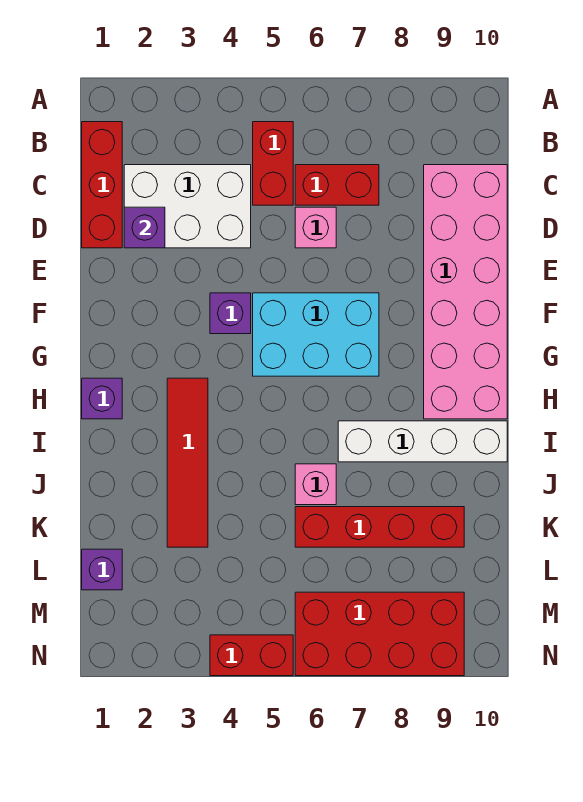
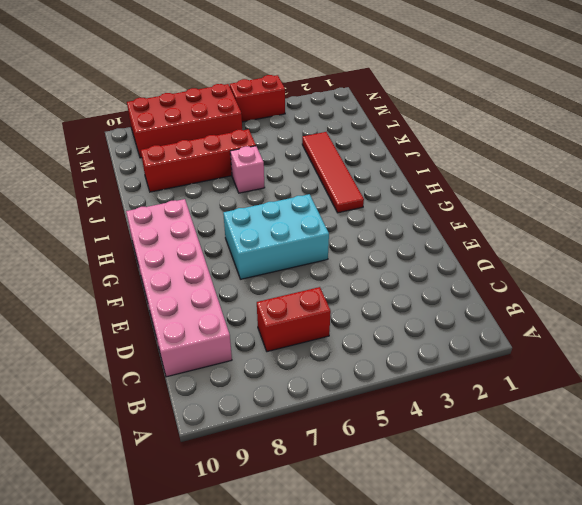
none -> red 1x3 brick [82,122,122,248]
none -> red 1x2 brick [253,122,293,205]
none -> white 2x3 brick [124,165,251,248]

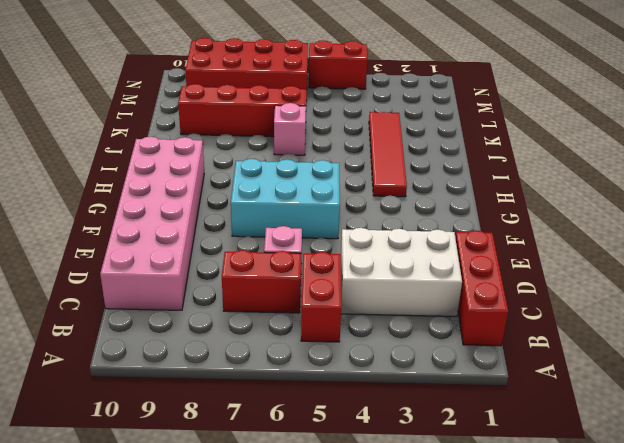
none -> purple 1x1 brick [210,293,251,334]
none -> purple 1x1 brick [82,378,122,419]
none -> white 1x4 brick [338,421,507,462]

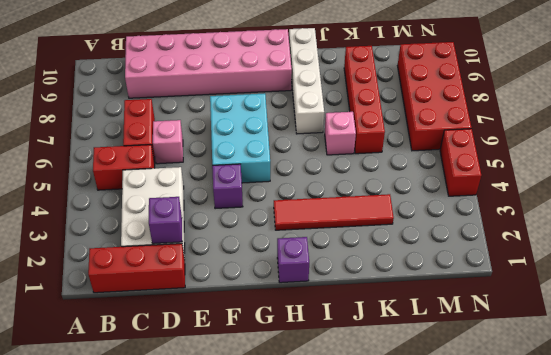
none -> purple 1x1 brick [82,549,122,590]

